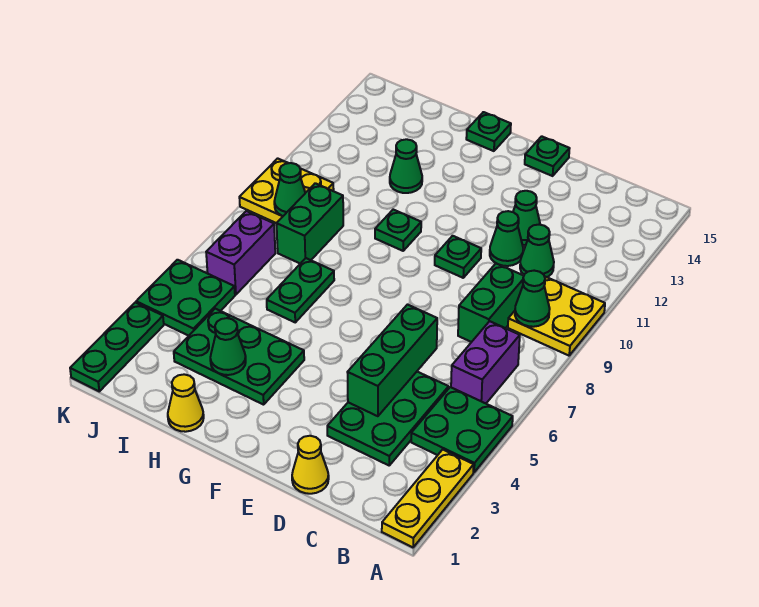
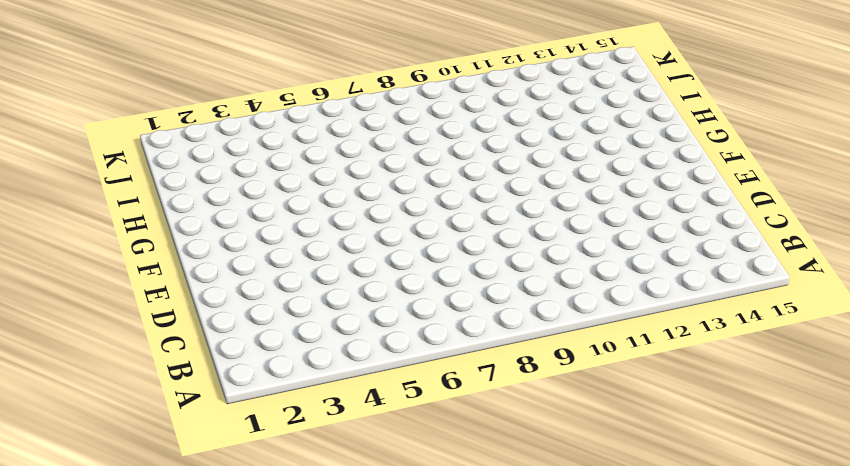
none -> yellow 1x3 plate [382,450,474,547]
none -> green 2x2 plate [411,387,513,472]
none -> yellow 2x2 plate [508,277,605,356]

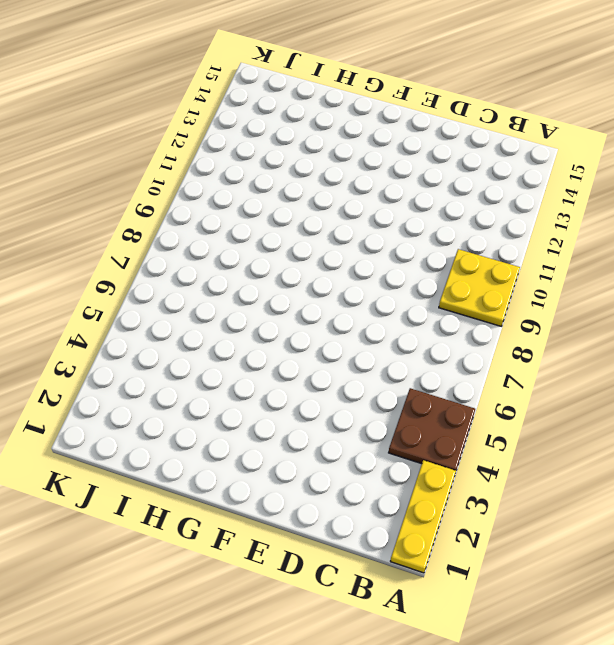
brown 2x2 plate [389,388,475,470] -> green 2x2 plate [411,387,513,472]
none -> purple 1x2 brick [451,321,520,403]
none -> green 2x3 plate [327,372,449,465]
none -> green 1x2 brick [458,264,524,342]

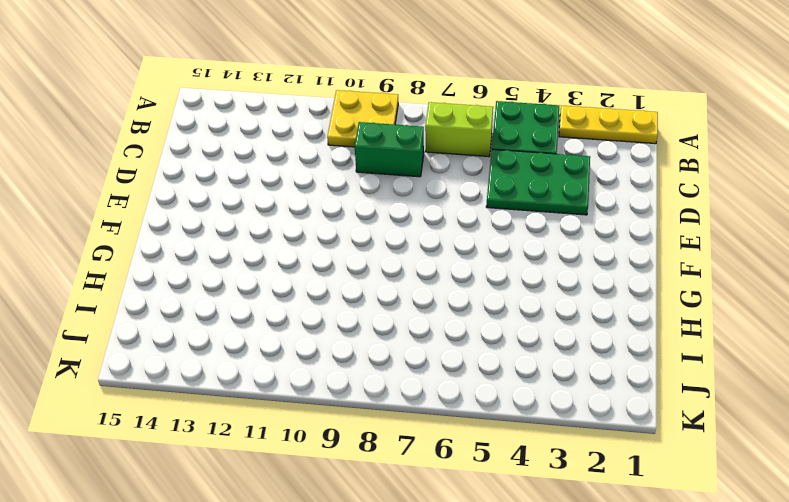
lime 1x2 brick [425,102,493,156] -> purple 1x2 brick [451,321,520,403]
none -> green 1x1 cone [520,225,554,277]
none -> yellow 1x1 cone [292,436,329,494]
none -> green 1x1 cone [490,211,523,266]

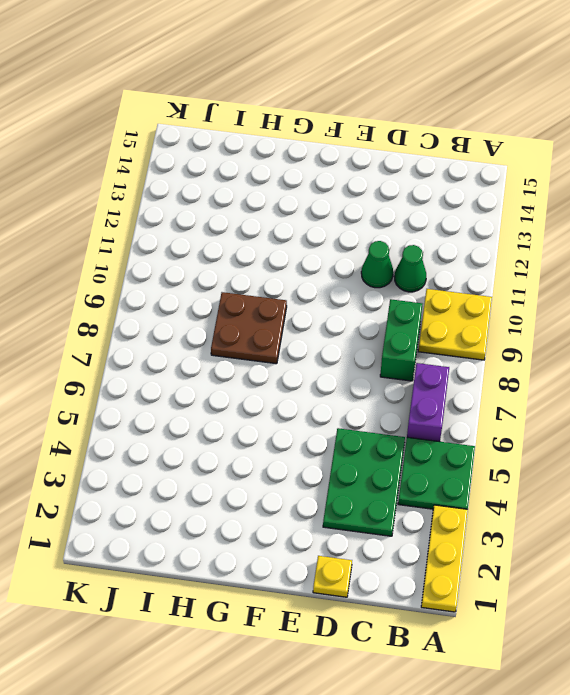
yellow 1x1 plate [313,556,352,597] -> yellow 1x1 cone [292,436,329,494]
brown 2x2 plate [211,292,287,364] -> none
none -> green 1x1 cone [513,191,540,245]
none -> green 1x1 plate [435,236,481,278]
none -> green 1x1 plate [525,136,570,176]

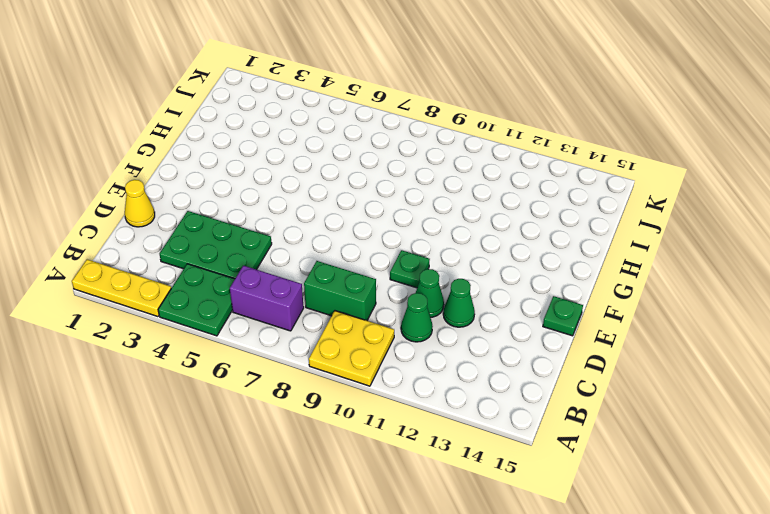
none -> green 2x3 plate [174,309,304,405]
none -> green 1x1 plate [375,210,421,251]
none -> green 1x1 plate [466,112,511,151]

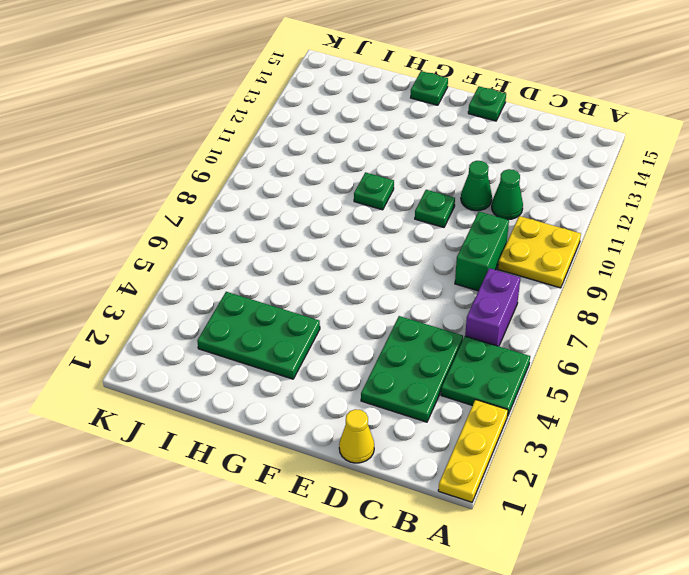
none -> green 1x1 cone [513,191,540,245]
none -> yellow 1x1 cone [168,374,204,432]
none -> green 1x2 plate [267,258,334,322]

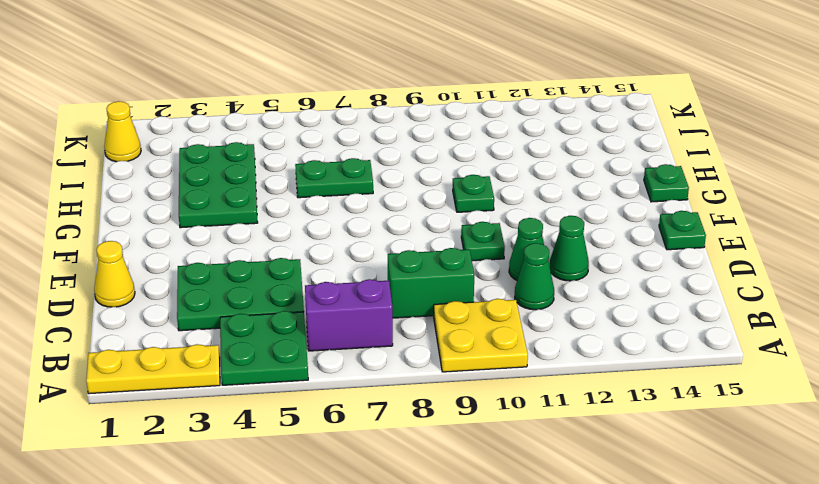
yellow 1x1 cone [104,101,141,162] -> yellow 1x1 cone moved to [168,374,204,432]
none -> green 1x1 cone [390,139,422,193]
none -> green 1x2 brick [277,183,343,264]
none -> green 2x2 plate [136,260,235,336]

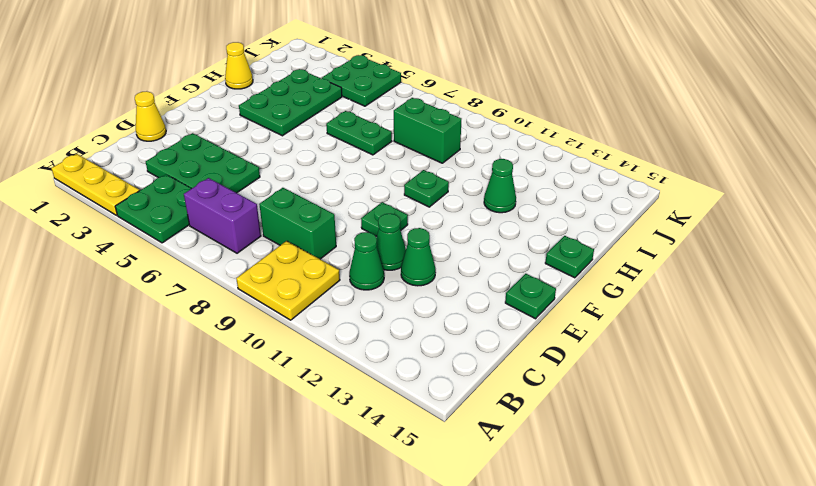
none -> purple 1x2 brick [206,211,275,295]
none -> yellow 2x2 plate [239,158,334,223]
none -> green 1x3 plate [70,302,164,391]

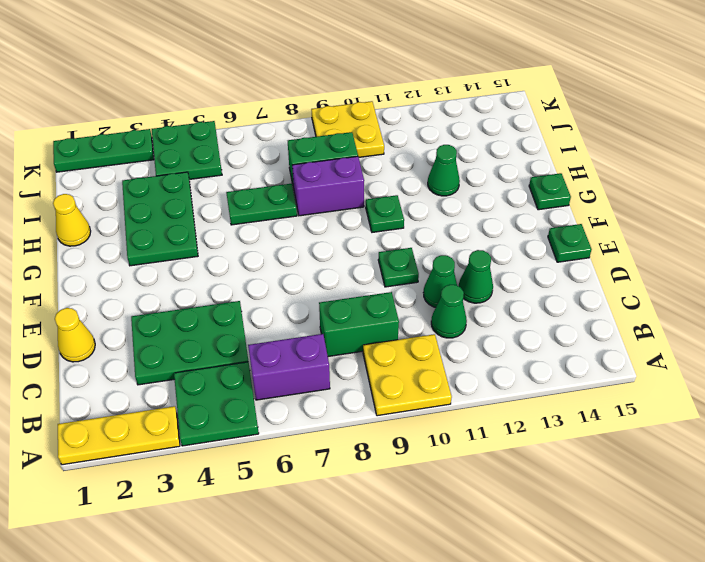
purple 1x2 brick [292,156,364,216] -> purple 1x2 brick moved to [206,211,275,295]
none -> green 1x1 cone [515,271,550,327]
none -> green 1x3 brick [347,305,437,416]
none -> green 1x1 cone [210,318,246,375]

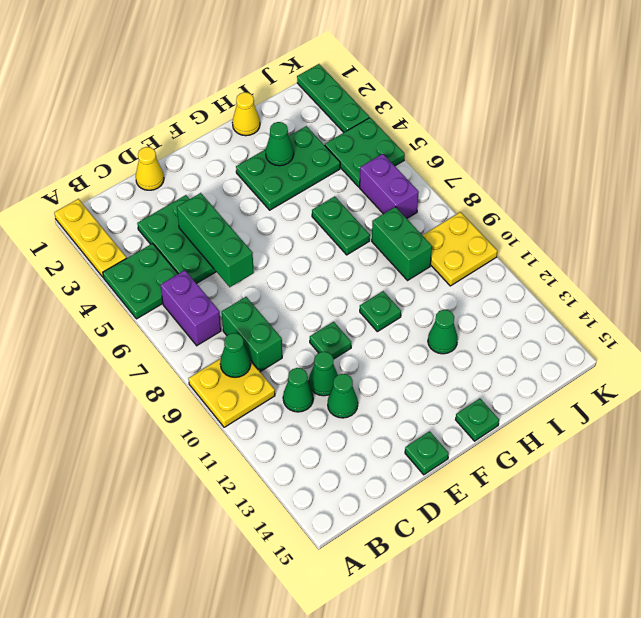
none -> green 1x1 cone [274,163,305,216]

